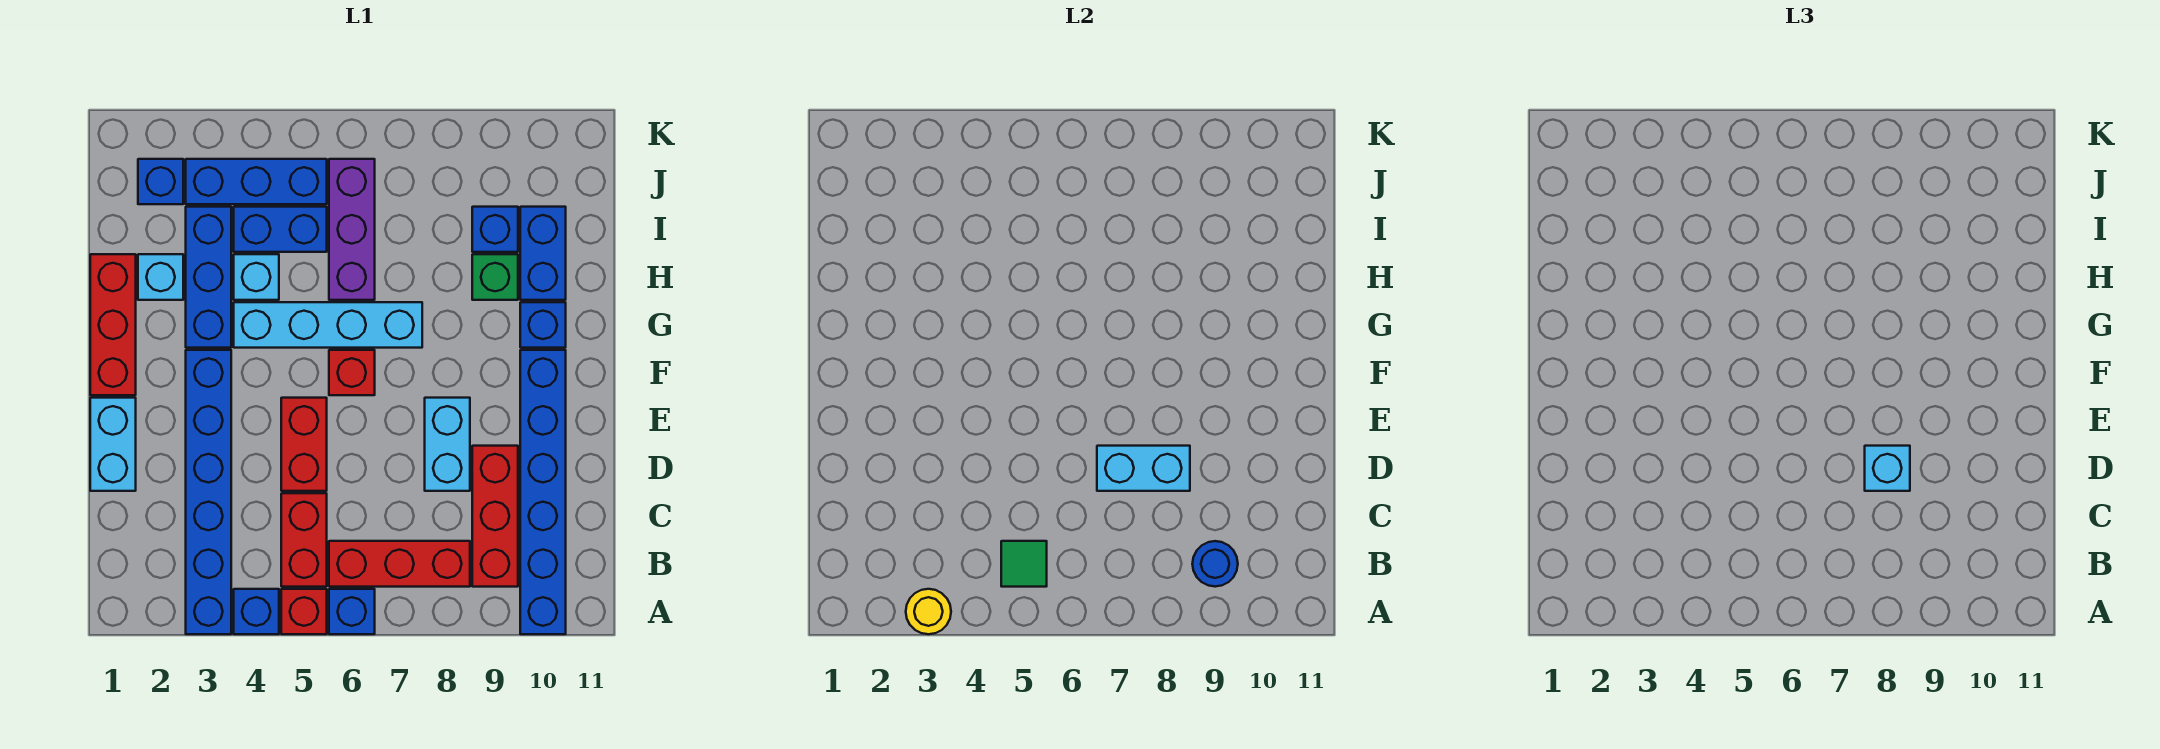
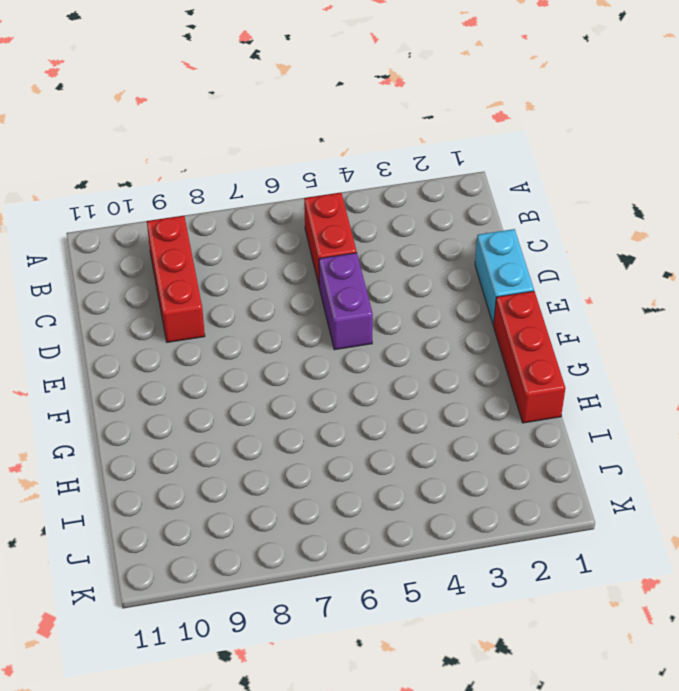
purple 1x2 brick [319,253,373,350] -> red 1x2 brick [281,398,327,491]
none -> blue 1x6 brick [186,350,231,634]
none -> blue 1x1 brick [234,589,279,634]
none -> red 1x1 brick [281,589,327,634]
none -> blue 1x1 brick [329,589,375,634]

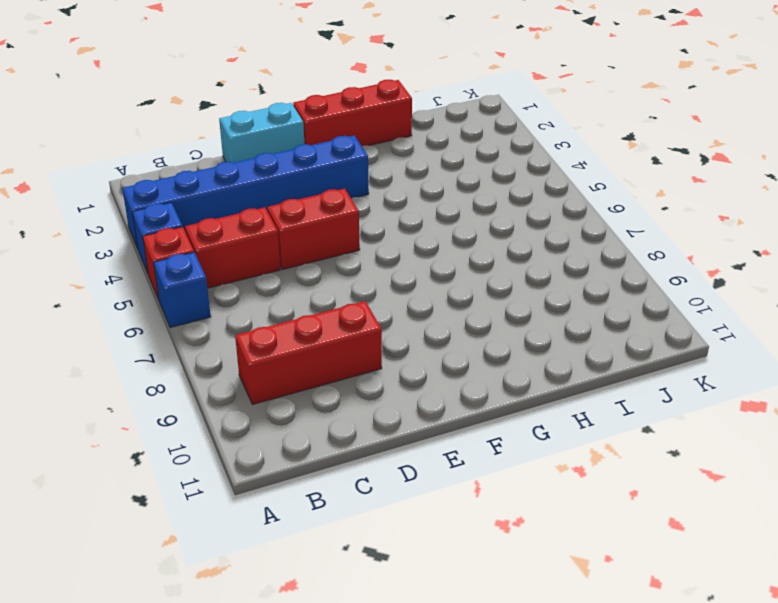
none -> blue 1x6 brick [520,350,566,634]
none -> red 1x3 brick [329,541,470,587]
none -> cyan 1x2 brick [425,398,470,491]
none -> red 1x1 brick [329,350,375,395]

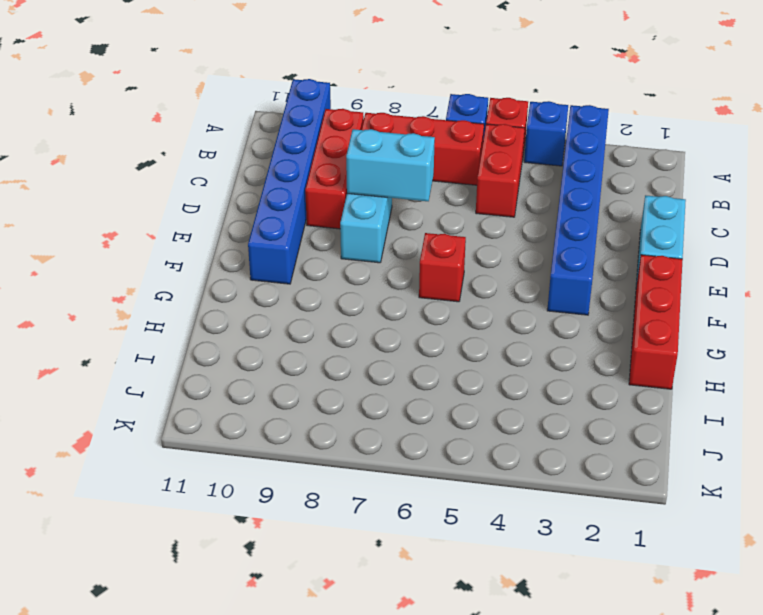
none -> red 1x2 brick [281,398,327,491]
none -> blue 1x3 brick [186,207,231,348]
none -> cyan 1x4 brick [234,302,422,348]
none -> blue 1x1 brick [520,302,566,348]

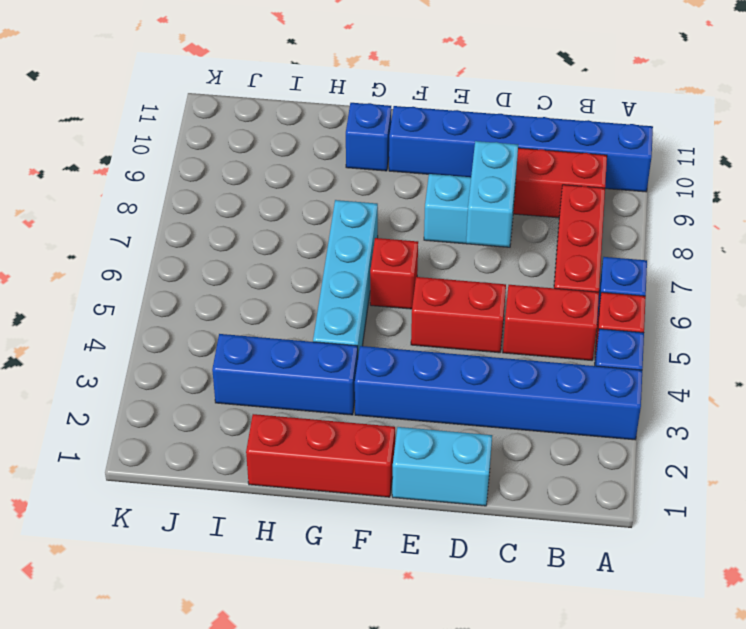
none -> cyan 1x1 brick [138,254,183,300]
none -> cyan 1x1 brick [234,254,279,300]
none -> purple 1x3 brick [329,159,375,300]
none -> green 1x1 brick [472,254,518,300]

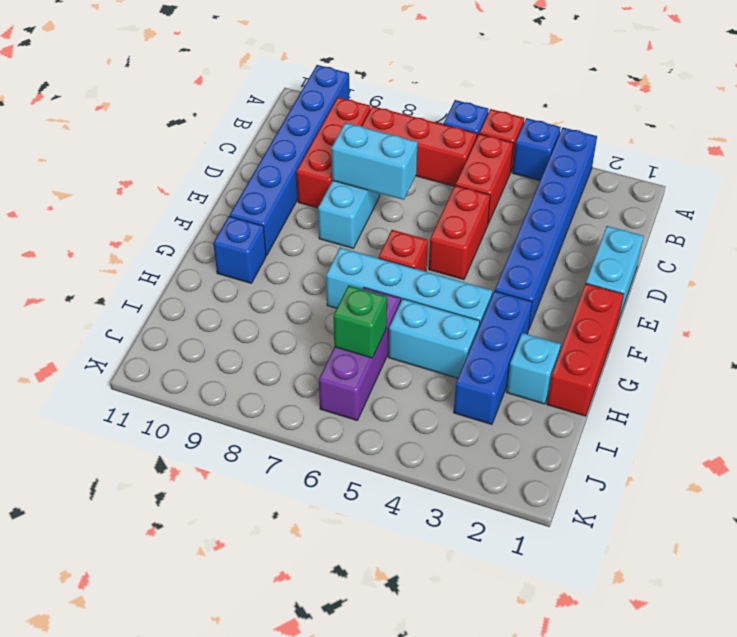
cyan 1x2 brick [388,299,480,378] -> cyan 1x1 brick [234,254,279,300]
green 1x1 brick [333,285,387,358] -> green 1x1 brick moved to [472,254,518,300]
none -> blue 1x2 brick [520,207,566,300]
none -> blue 1x2 brick [234,207,327,252]
none -> blue 1x1 brick [472,207,518,252]
none -> blue 1x1 brick [138,159,183,204]

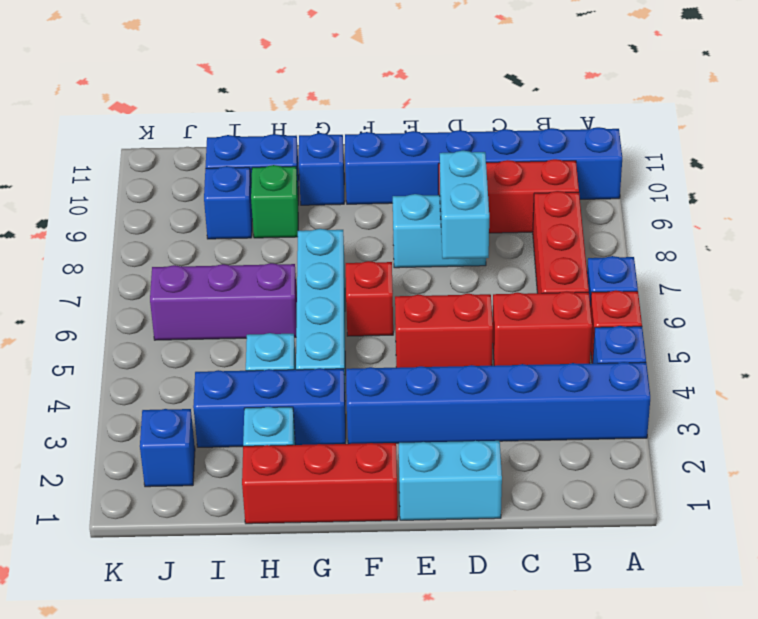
none -> blue 1x2 brick [234,207,327,252]
none -> blue 1x3 brick [186,159,327,204]
none -> yellow 1x1 round brick [906,589,951,634]
none -> green 1x1 tile [1001,541,1047,587]

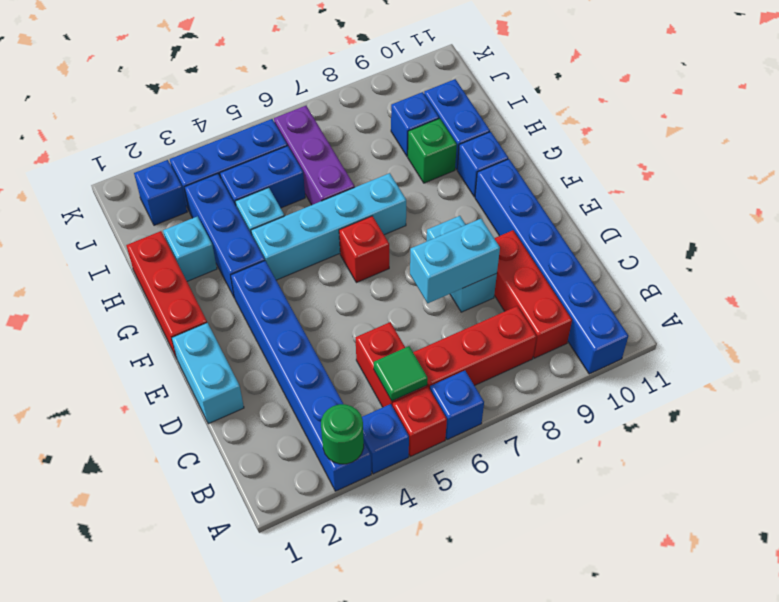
green 1x1 round brick [321,404,364,464] -> yellow 1x1 round brick [906,589,951,634]
none -> red 1x2 brick [281,398,327,491]
none -> blue 1x1 round brick [1192,541,1238,587]
none -> cyan 1x1 brick [1865,446,1910,491]

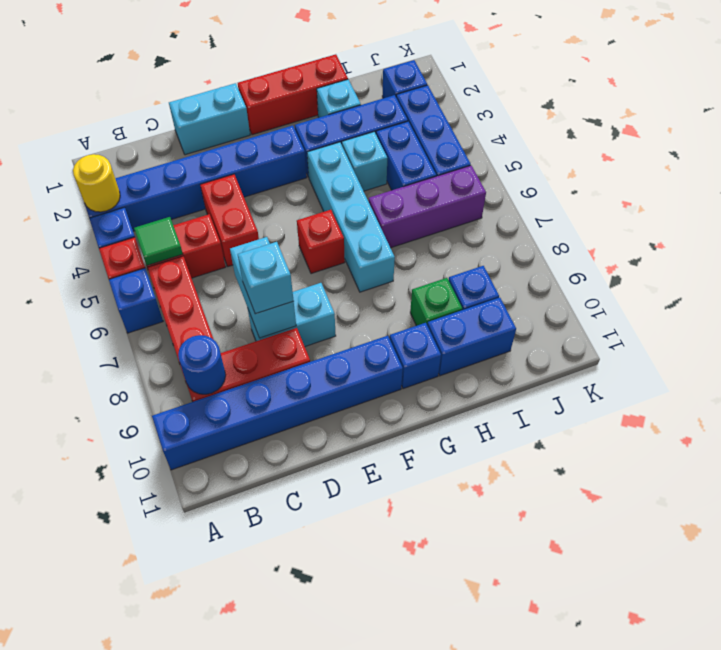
red 1x2 brick [200,174,259,266] -> red 1x2 brick turned to [281,398,327,491]

